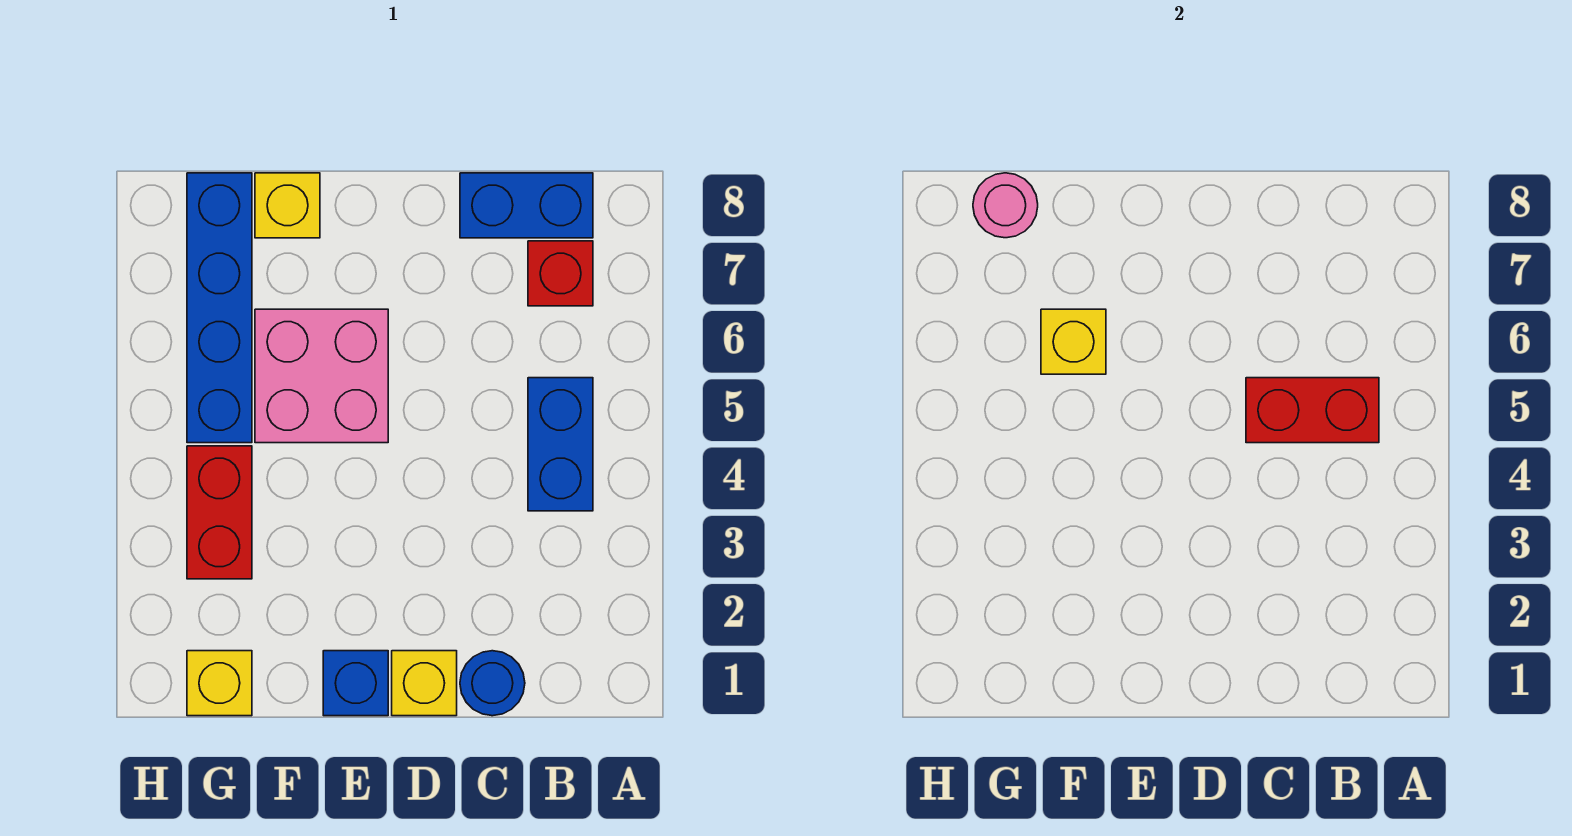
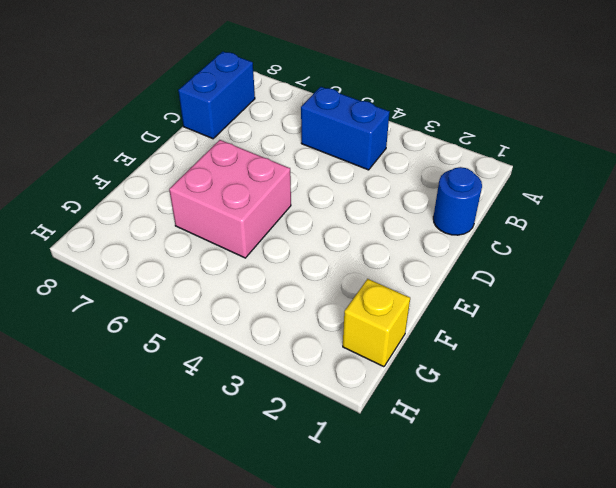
none -> red 1x1 brick [528,241,593,306]
none -> yellow 1x1 brick [392,651,457,716]
none -> blue 1x1 brick [323,651,388,716]

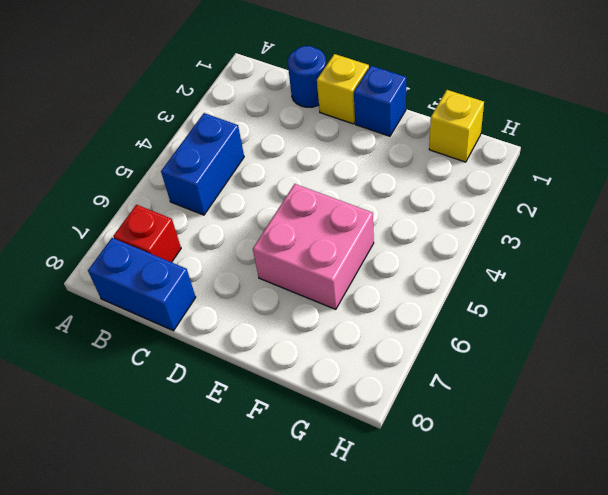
none -> yellow 1x1 brick [255,173,320,238]
none -> red 1x2 brick [187,446,252,579]
none -> blue 1x4 brick [187,173,252,443]

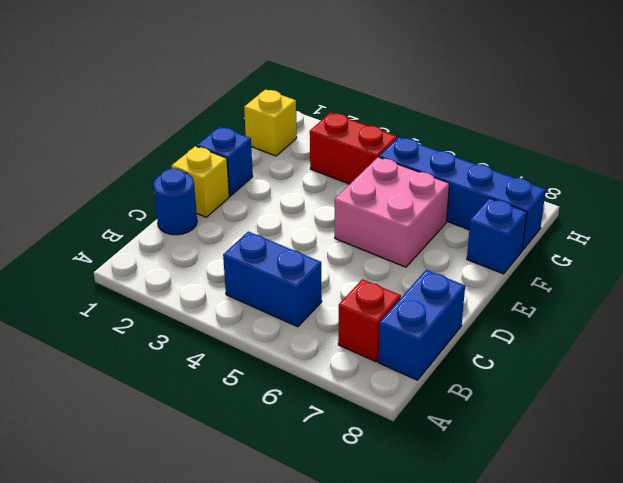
blue 1x1 brick [467,198,527,274] -> yellow 1x1 brick [255,173,320,238]
none -> red 1x2 brick [1246,378,1379,443]
none -> yellow 1x1 brick [1041,309,1106,374]
none -> pink 1x1 round brick [973,173,1038,238]

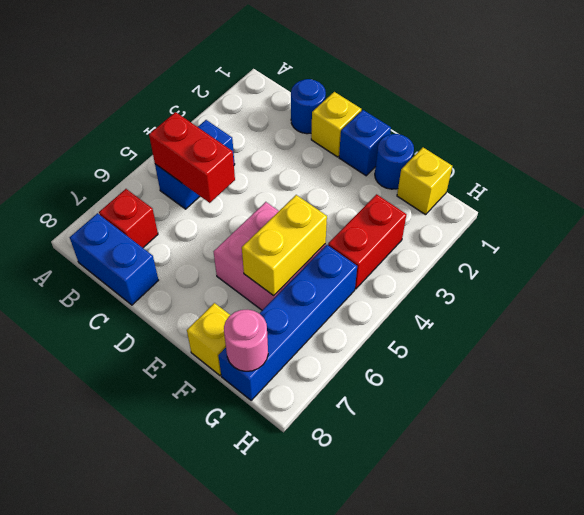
blue 1x1 round brick [375,134,414,189] -> none
yellow 1x2 brick [242,195,327,296] -> yellow 1x1 brick [1041,309,1106,374]

